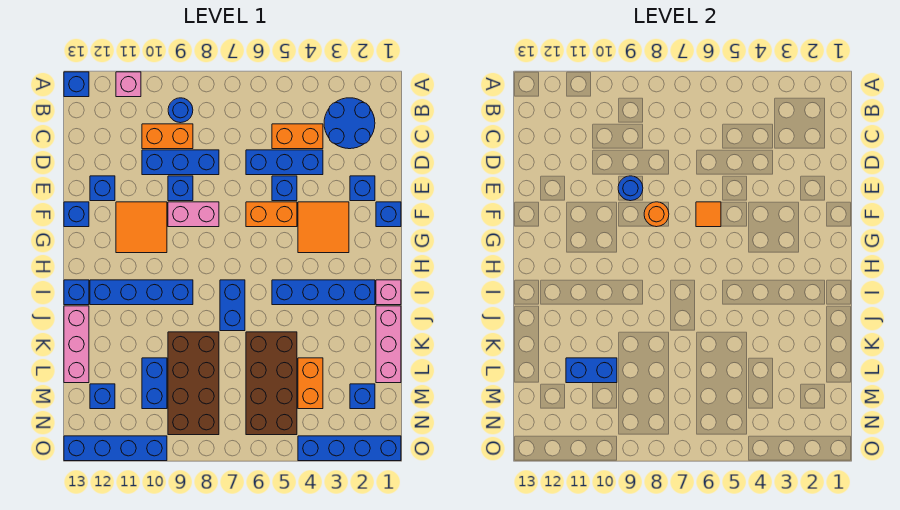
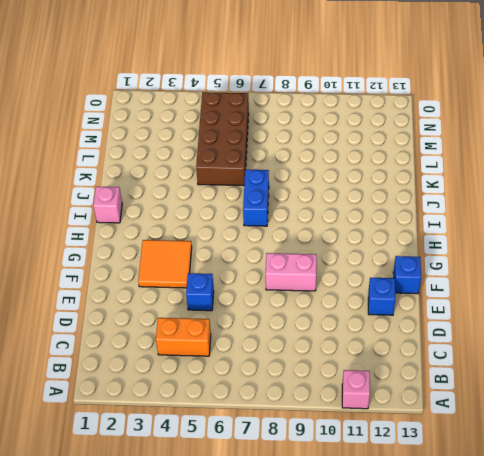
none -> blue 1x1 brick [64,72,89,97]
none -> blue 2x2 round brick [324,98,375,149]
none -> blue 1x1 round brick [168,98,193,123]
none -> orange 1x2 brick [142,124,193,149]

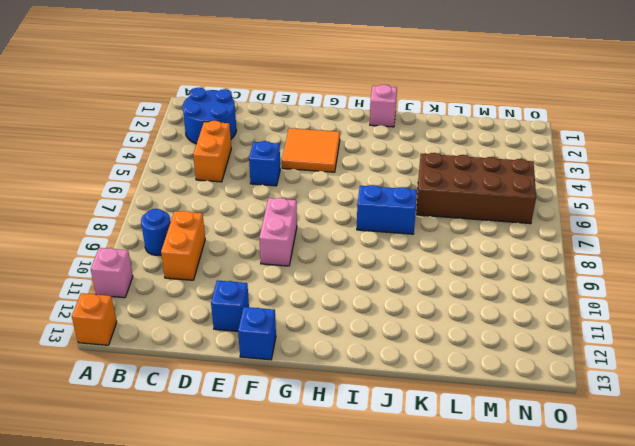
orange 1x1 brick [72,293,117,345] -> blue 1x1 brick [64,72,89,97]
none -> blue 1x3 brick [246,150,323,175]
none -> blue 1x3 brick [142,150,219,175]
none -> blue 1x1 brick [350,176,375,201]
none -> blue 1x1 brick [168,176,193,201]

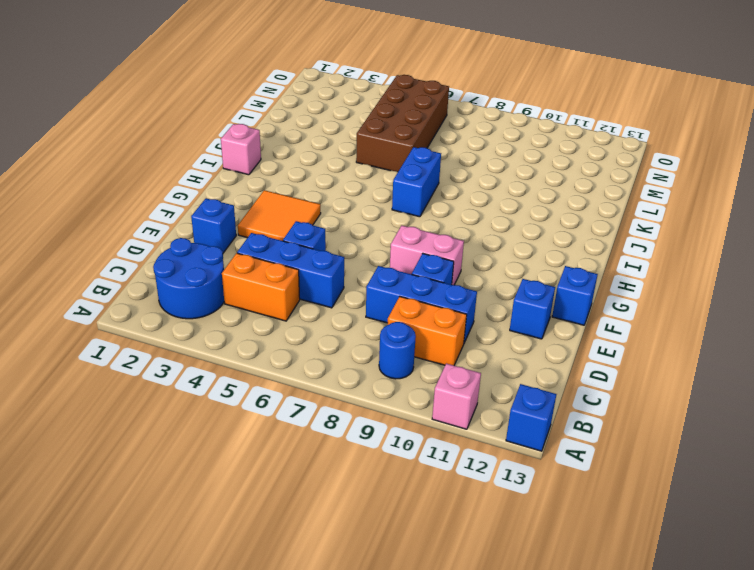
none -> blue 1x1 brick [376,202,401,227]
none -> orange 1x2 brick [246,202,297,227]
none -> orange 2x2 tile [116,202,167,253]
none -> blue 1x4 brick [272,280,375,305]

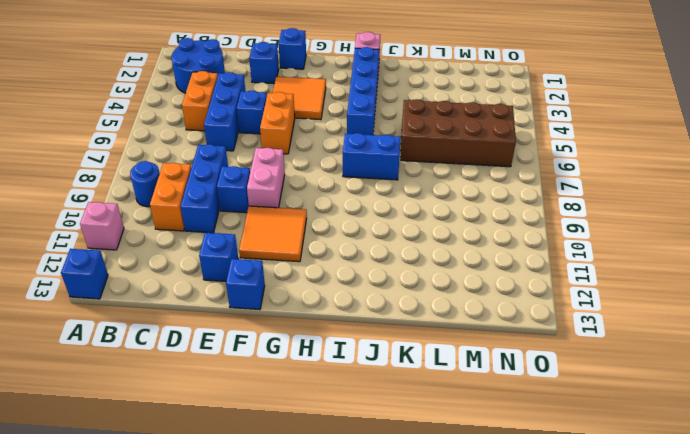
none -> blue 1x4 brick [90,280,193,305]
none -> blue 1x1 brick [64,280,89,305]
none -> pink 1x3 brick [376,306,401,383]
none -> pink 1x3 brick [64,306,89,383]

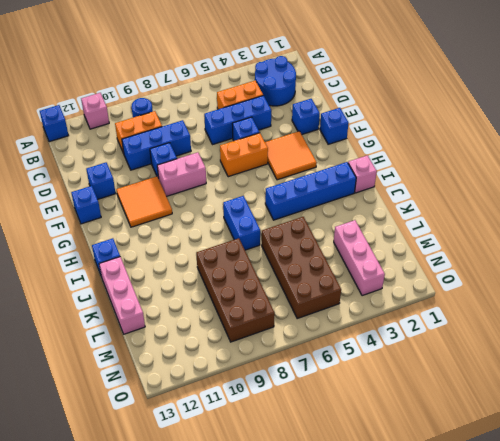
pink 1x3 brick [334,220,385,296] -> pink 1x3 brick moved to [376,306,401,383]
none -> blue 1x4 brick [90,280,193,305]
none -> orange 1x2 brick [298,358,323,409]
none -> blue 1x2 brick [142,358,167,409]
none -> blue 1x1 brick [350,384,375,409]

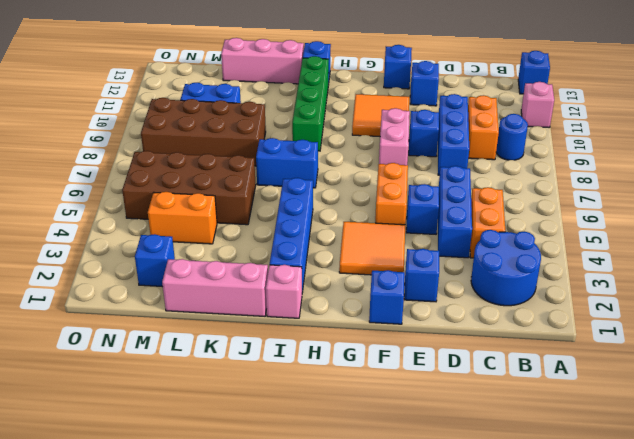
green 1x4 brick [292,56,329,151] -> blue 1x4 brick [90,280,193,305]
none -> blue 1x1 brick [90,384,115,409]
none -> blue 1x4 brick [298,436,401,461]
none -> blue 1x4 brick [64,436,167,461]
none -> blue 1x1 round brick [618,176,643,201]

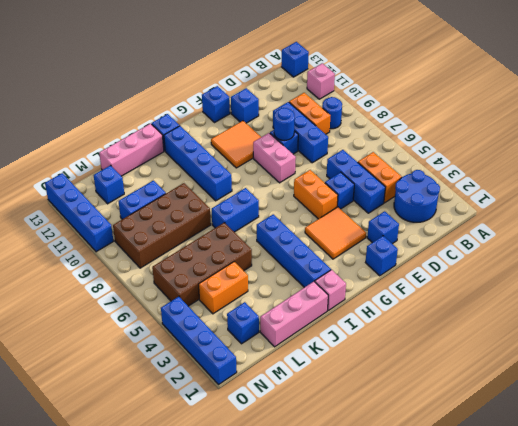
none -> orange 1x1 tile [696,202,721,227]
none -> orange 1x1 round brick [644,202,669,227]
none -> blue 1x2 brick [566,358,617,383]

